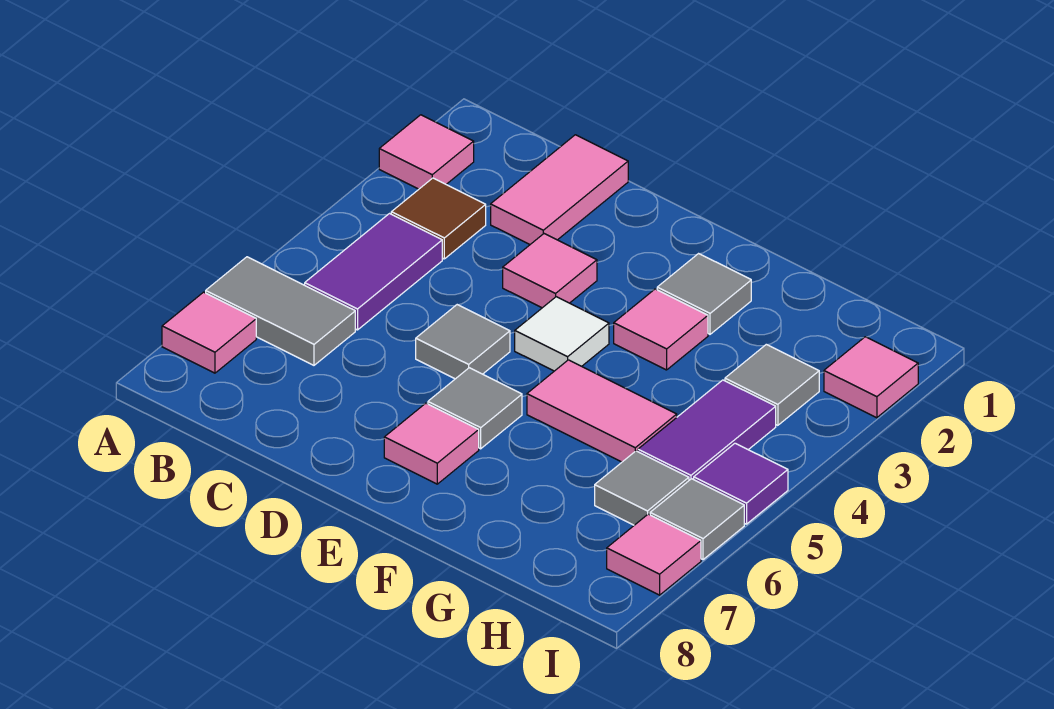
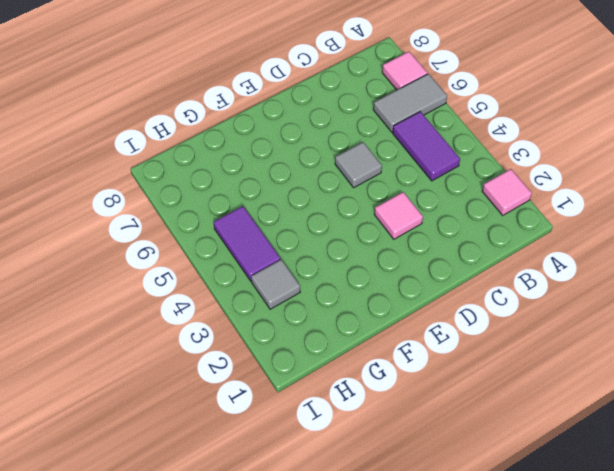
none -> brown 1x1 tile [391,178,486,259]
none -> pink 1x2 tile [491,135,628,244]
none -> white 1x1 tile [515,297,609,371]

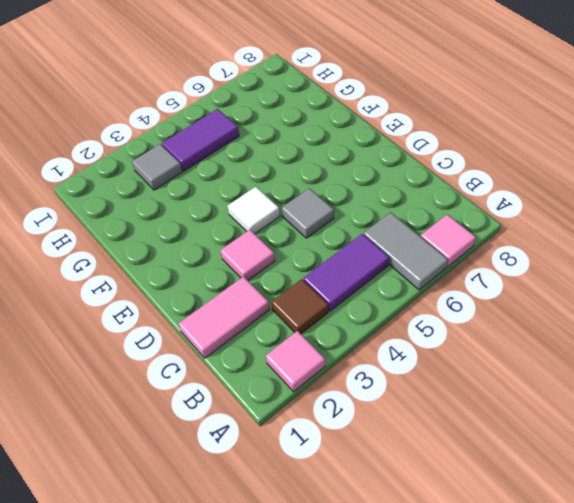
none -> grey 1x1 tile [428,368,522,449]
none -> pink 1x1 tile [384,403,479,484]
none -> grey 1x1 tile [657,254,751,334]

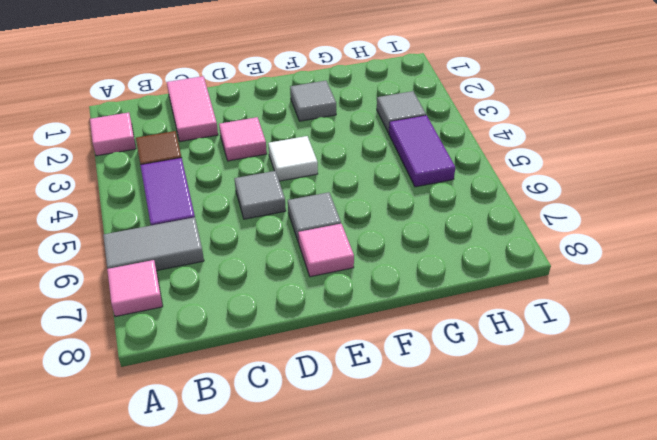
none -> pink 1x1 tile [614,289,708,370]
none -> pink 1x2 tile [527,360,677,462]
none -> grey 1x1 tile [595,451,689,525]

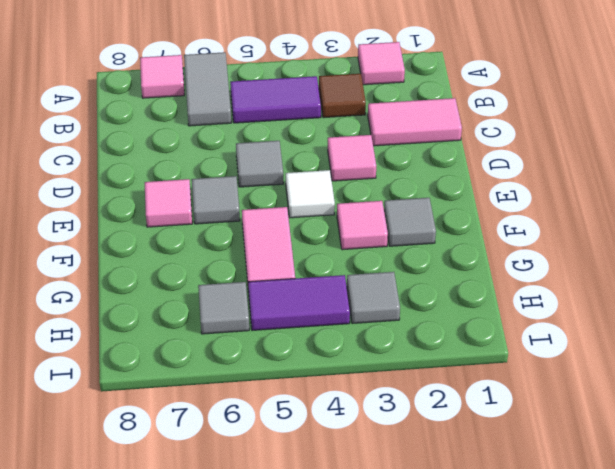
none -> pink 1x1 tile [824,337,918,418]
none -> purple 1x1 tile [694,443,788,524]
none -> grey 1x1 tile [650,479,744,560]

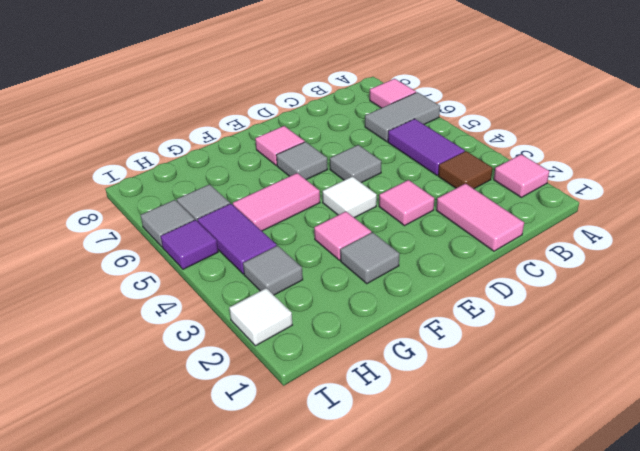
white 1x1 tile [229,288,292,346] -> pink 1x1 tile [824,337,918,418]
none -> pink 1x1 tile [607,514,701,595]

